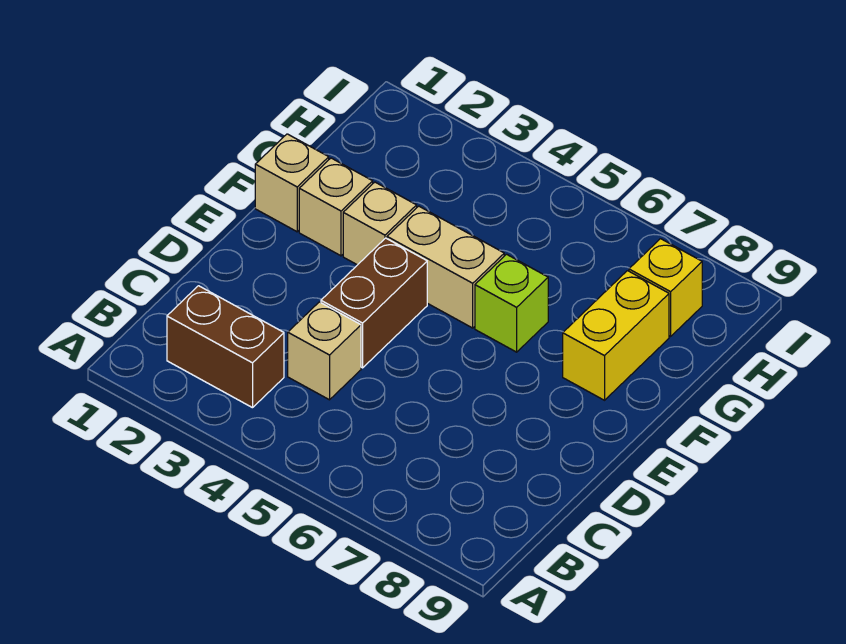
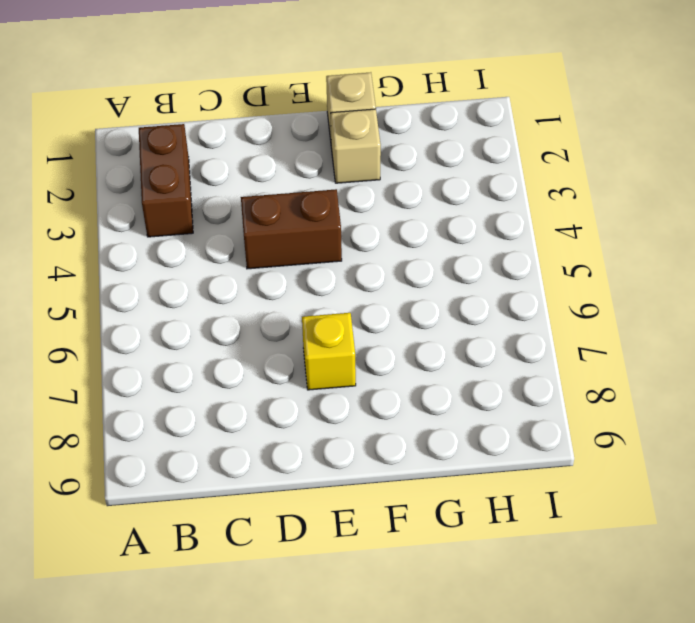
yellow 1x1 brick [302,313,356,390] -> yellow 1x1 brick moved to [629,239,702,336]
none -> tan 1x1 brick [288,302,361,400]
none -> tan 1x1 brick [343,182,417,265]

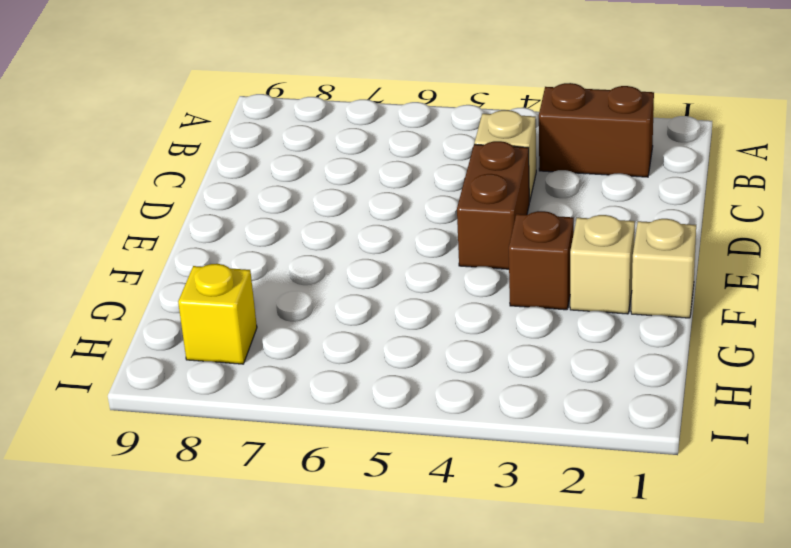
brown 1x1 brick [509,211,574,310] -> tan 1x1 brick [343,182,417,265]
none -> tan 1x2 brick [387,206,504,328]
none -> lime 1x1 brick [475,254,548,352]

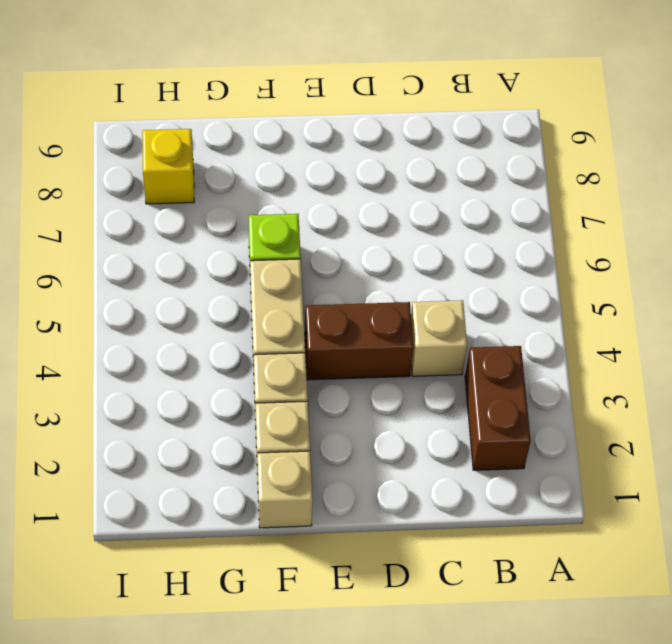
none -> yellow 1x2 brick [563,271,669,400]

